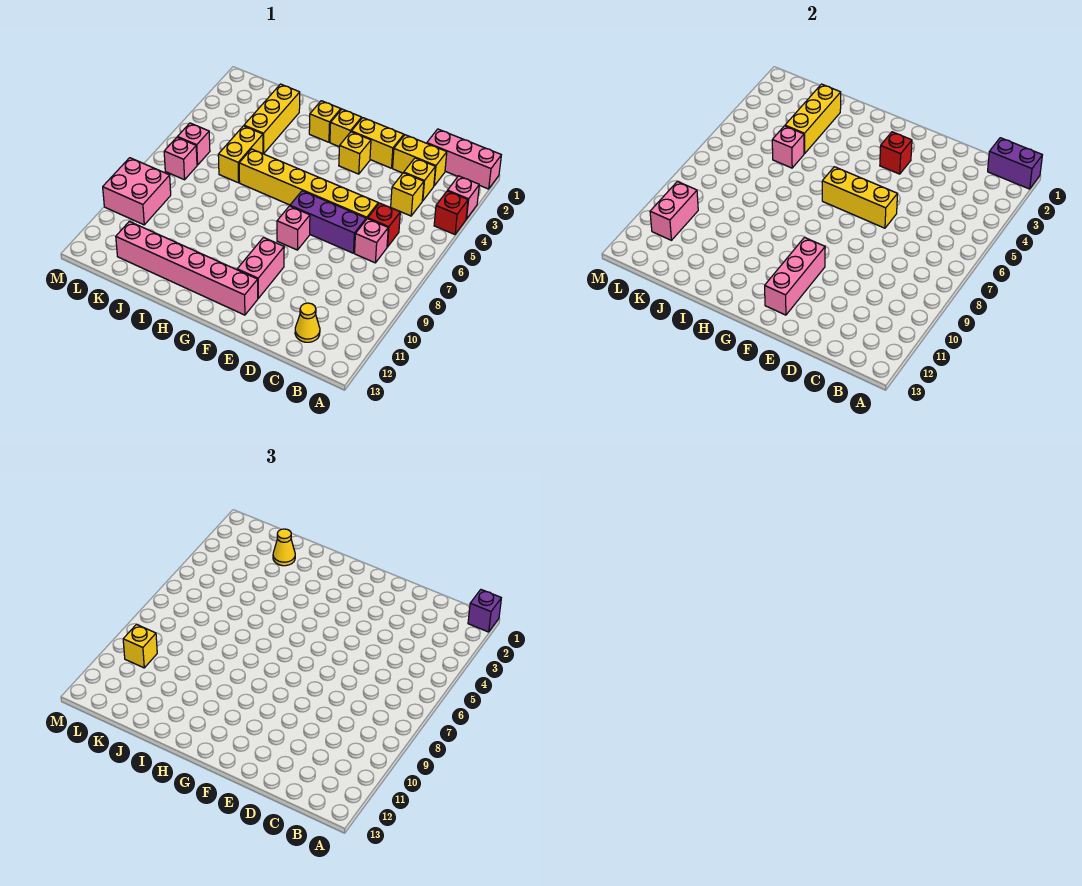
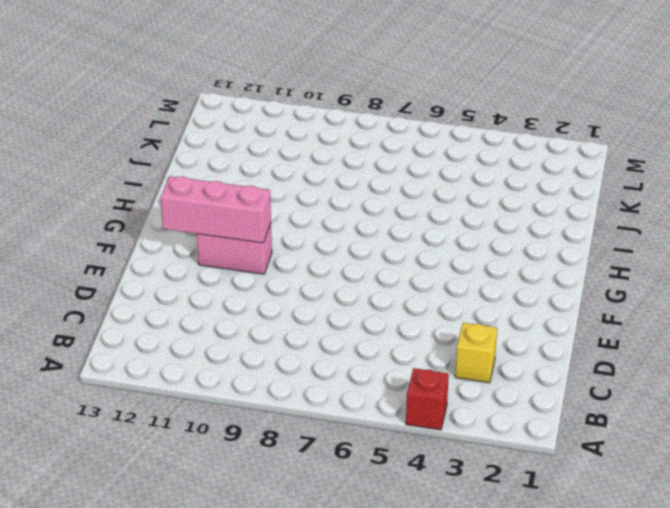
none -> pink 1x3 brick [427,129,501,189]
none -> pink 1x1 brick [448,176,479,219]
none -> yellow 1x2 brick [393,135,447,186]
none -> yellow 1x1 brick [391,173,424,216]

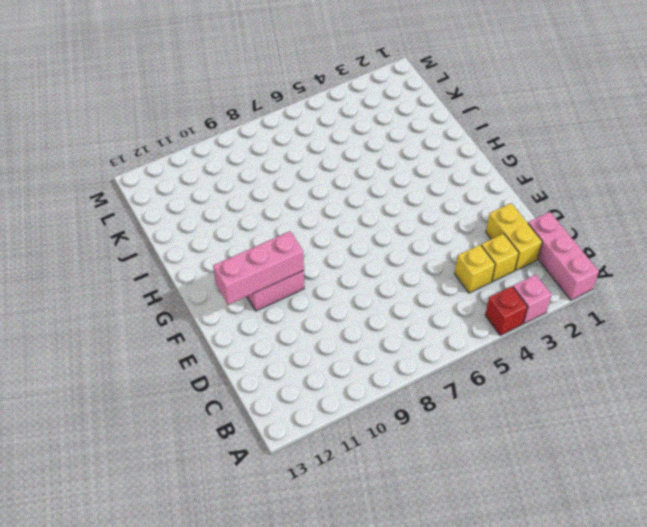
none -> red 1x1 brick [368,203,400,247]
none -> pink 1x1 brick [355,219,388,263]
none -> yellow 1x1 cone [295,303,320,342]
none -> yellow 1x6 brick [239,149,378,219]

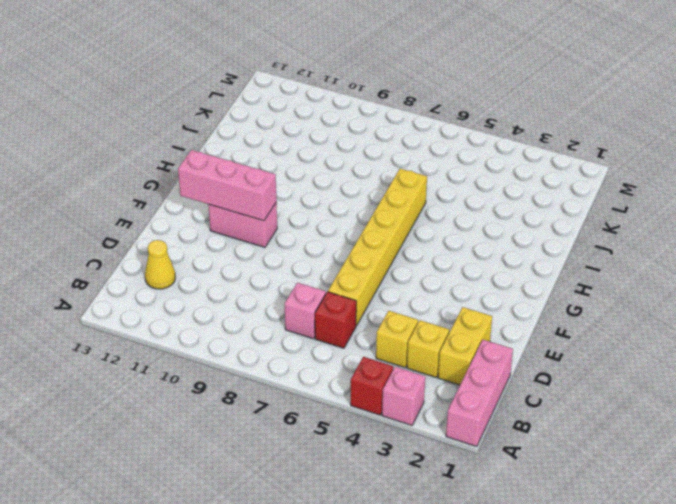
none -> purple 1x3 brick [290,191,366,253]
none -> yellow 1x2 brick [351,118,404,168]
none -> yellow 1x1 brick [339,132,371,174]
none -> pink 1x1 brick [277,206,310,250]

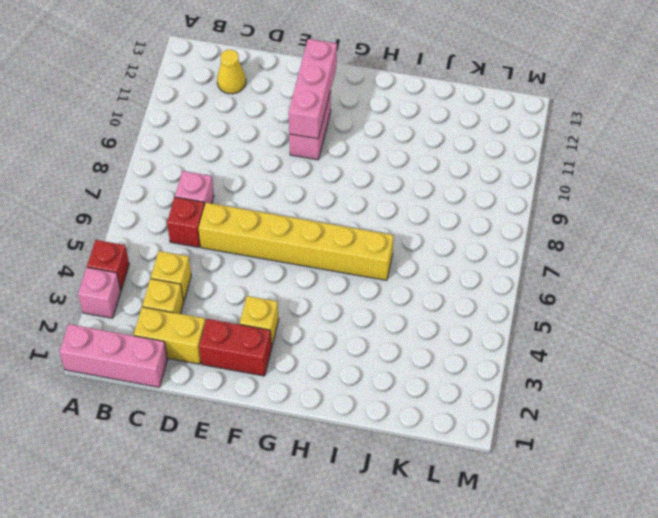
red 1x2 brick [199,319,272,376] -> yellow 1x2 brick [351,118,404,168]
none -> purple 1x3 brick [290,191,366,253]
none -> pink 1x1 brick [277,206,310,250]
none -> pink 1x6 brick [116,221,258,315]
none -> yellow 1x1 brick [330,109,362,147]

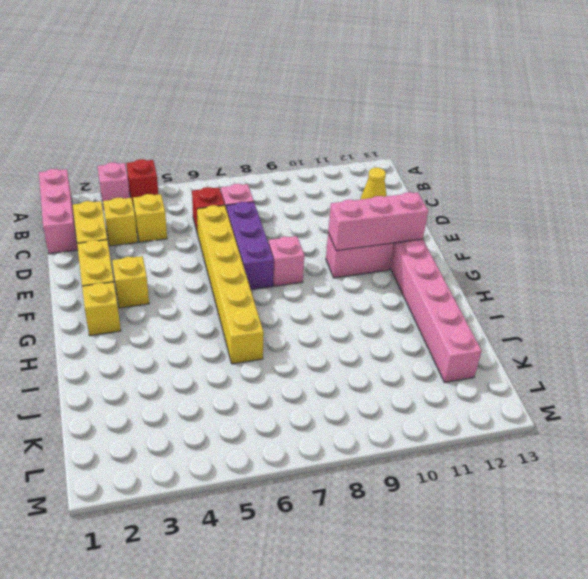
none -> yellow 1x1 brick [309,101,341,142]
none -> yellow 1x3 brick [244,84,300,154]
none -> yellow 1x2 brick [218,126,263,183]
none -> pink 1x1 brick [177,123,210,165]

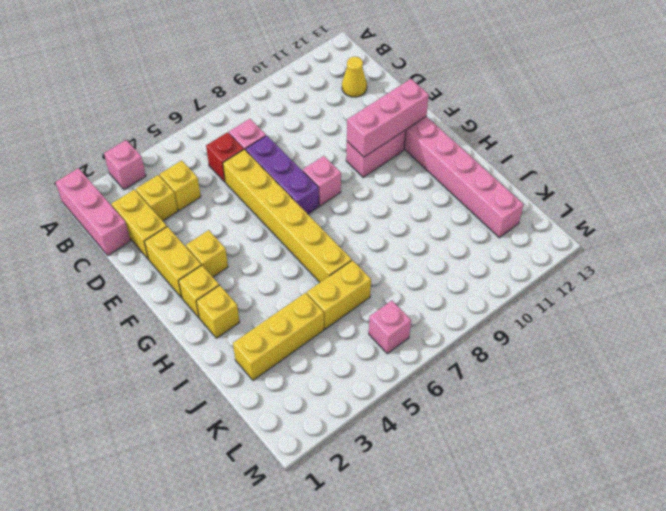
none -> red 1x1 brick [434,191,468,234]
none -> pink 1x1 brick [164,138,197,180]
none -> pink 2x2 brick [103,158,171,225]
none -> purple 1x2 brick [988,138,1042,189]

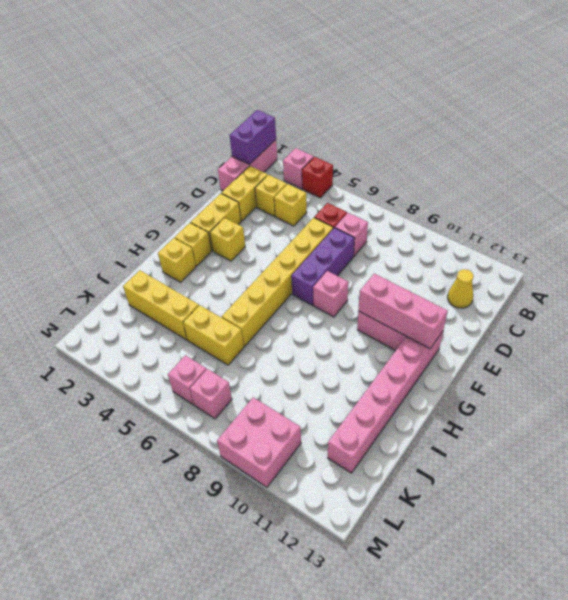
none -> yellow 1x3 brick [822,167,898,228]
none -> red 1x1 brick [880,132,912,174]
none -> yellow 1x3 brick [785,84,841,154]
none -> pink 1x1 brick [772,126,804,168]

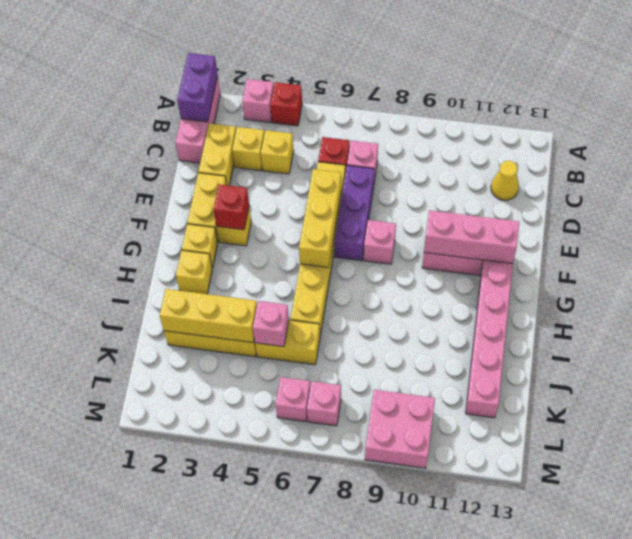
none -> pink 1x2 brick [650,181,698,240]
none -> purple 1x1 brick [468,590,501,632]
none -> yellow 1x1 cone [273,529,295,566]
none -> yellow 1x1 brick [123,624,157,668]

